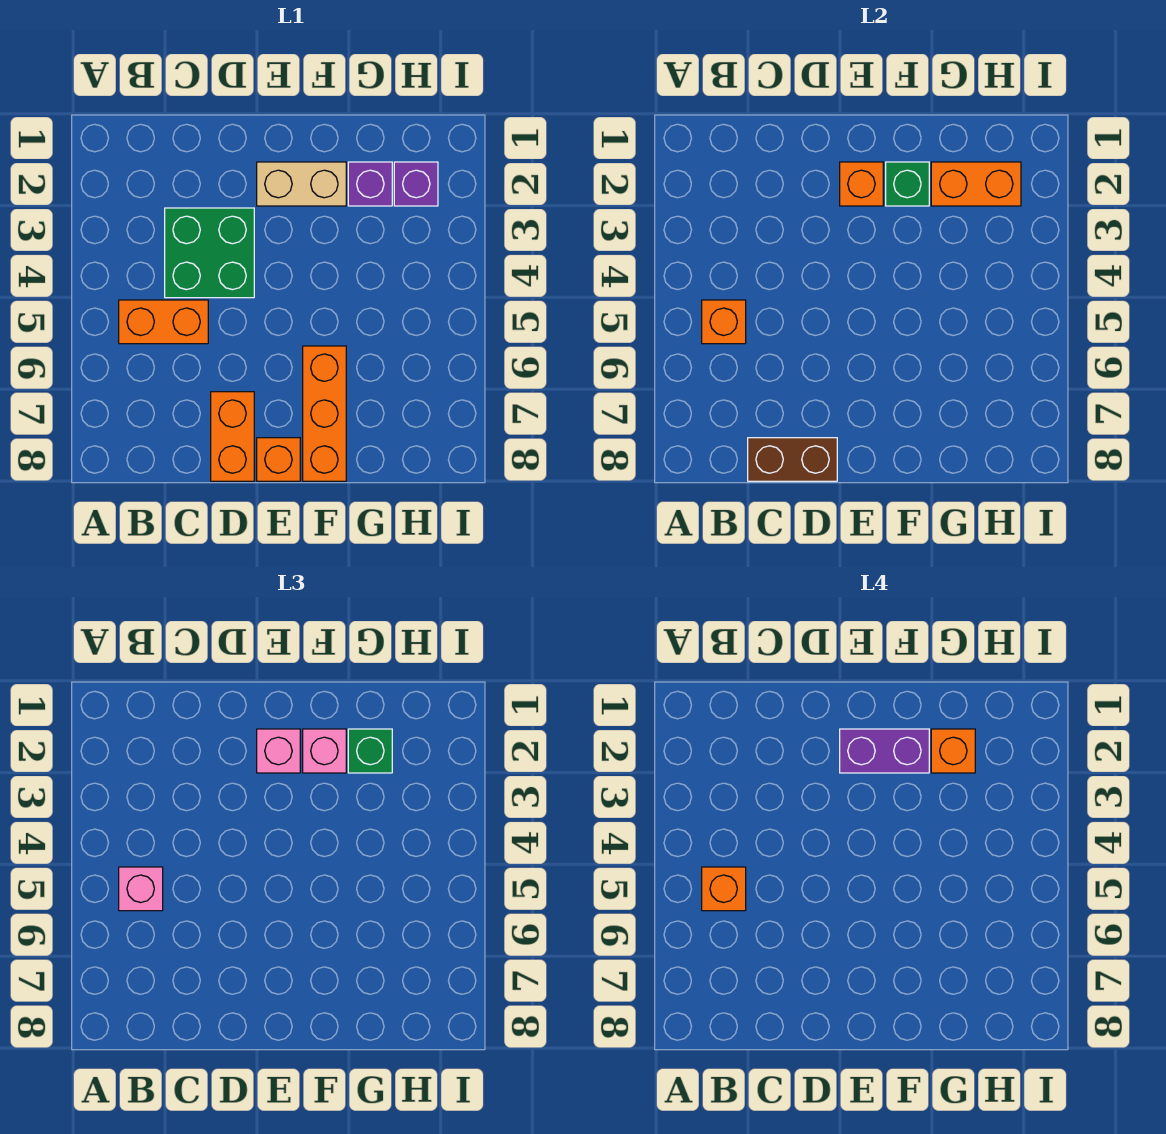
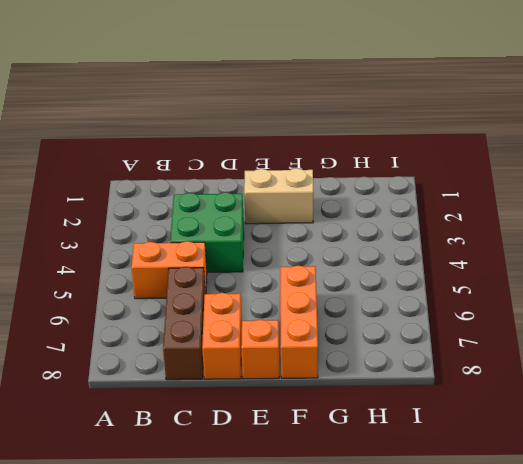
brown 1x3 brick [163,267,206,380] -> none
none -> purple 1x1 brick [348,162,392,206]
none -> purple 1x1 brick [394,162,438,206]
none -> orange 1x1 brick [702,300,746,344]

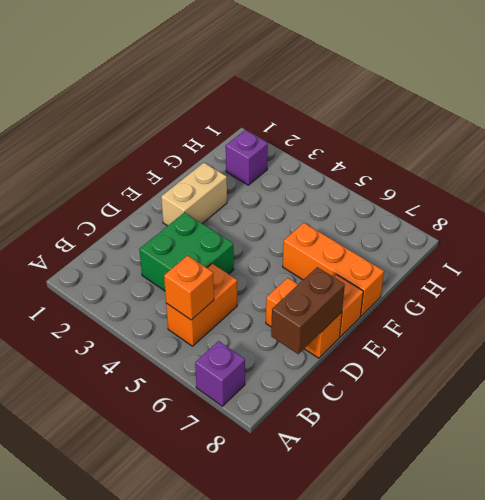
purple 1x1 brick [195,341,245,406] -> purple 1x1 brick moved to [348,162,392,206]
none -> orange 1x1 brick [840,162,883,206]
none -> green 1x1 brick [886,162,929,206]
none -> orange 1x2 brick [931,162,1021,206]

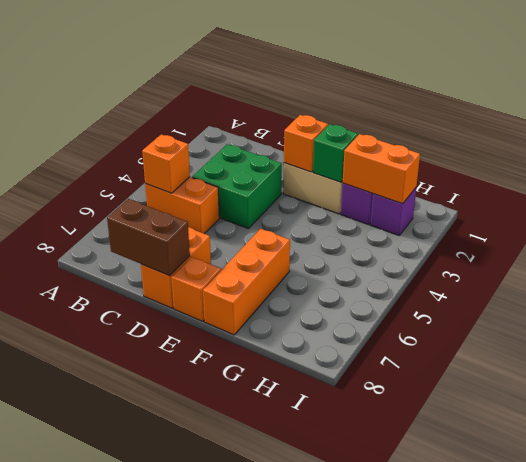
none -> pink 1x1 brick [119,867,163,911]
none -> pink 1x1 brick [257,729,300,773]
none -> pink 1x1 brick [303,729,346,773]

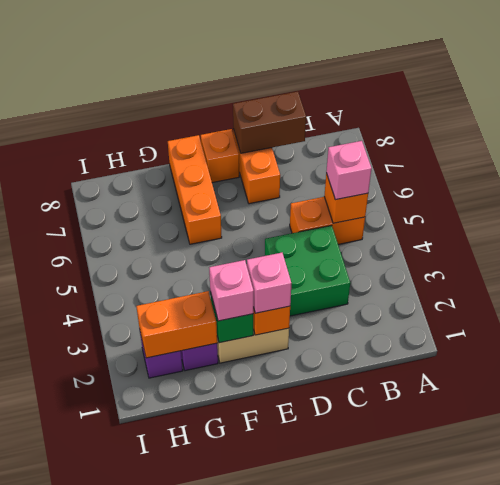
none -> green 1x1 brick [348,729,392,773]
none -> orange 1x1 brick [702,867,746,911]
none -> purple 1x2 brick [840,729,929,773]

